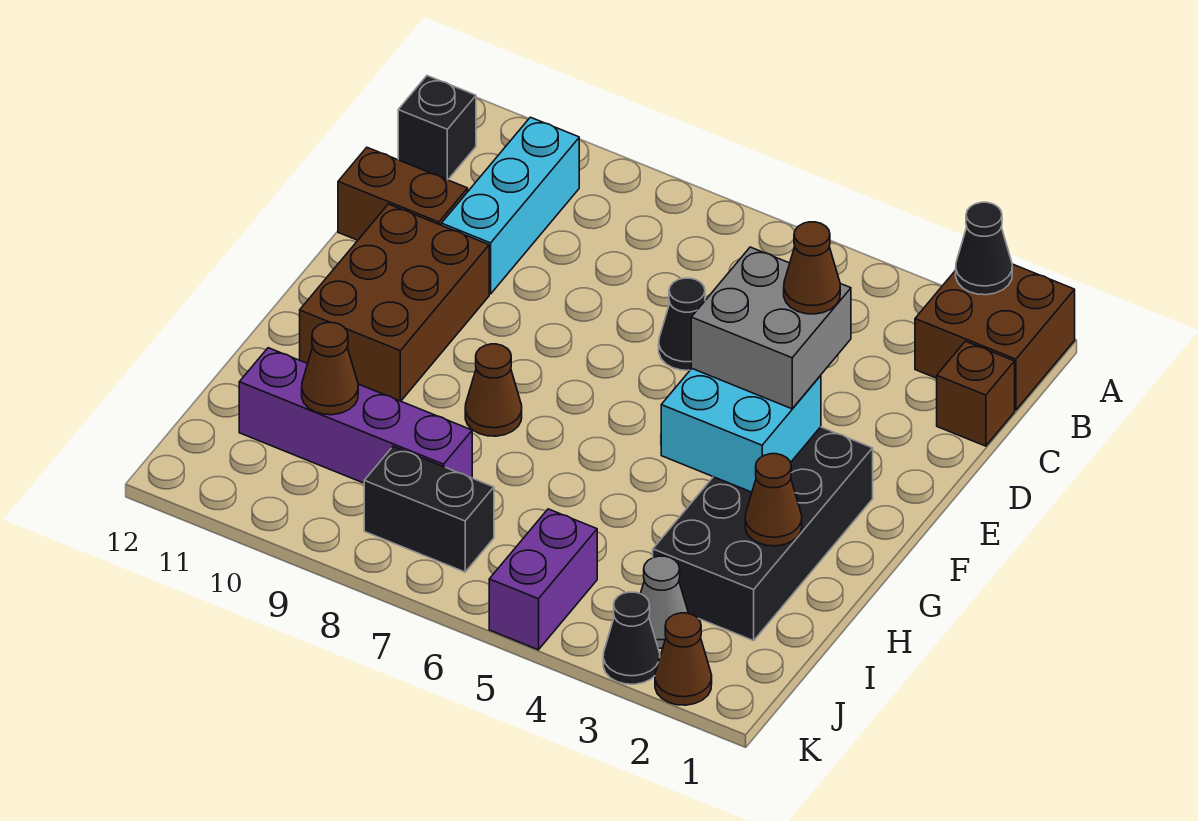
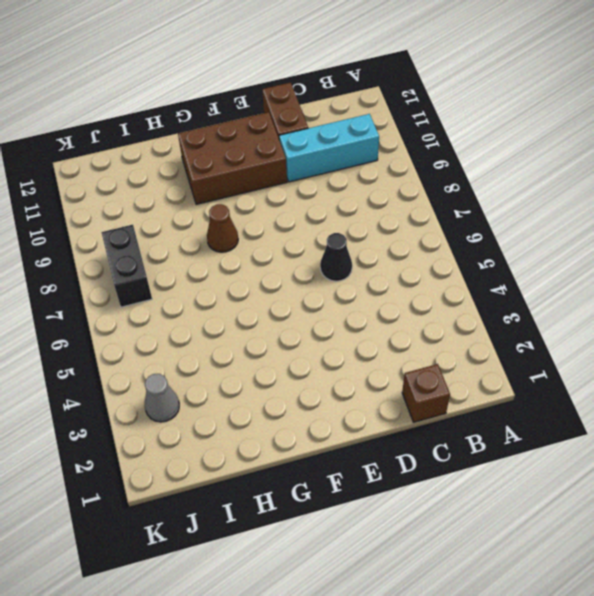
none -> brown 2x2 brick [915,264,1075,410]
none -> black 1x1 brick [398,76,476,180]
none -> black 2x4 brick [653,427,873,641]

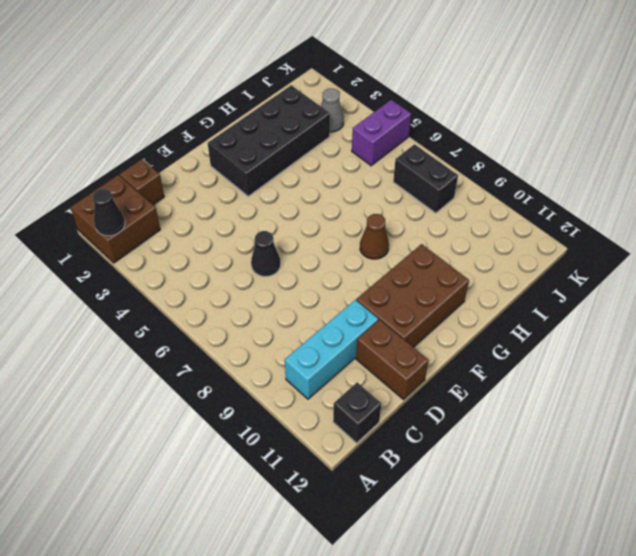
none -> purple 1x4 brick [239,348,472,483]
none -> brown 1x1 cone [655,613,712,705]
none -> black 1x1 cone [603,592,660,684]

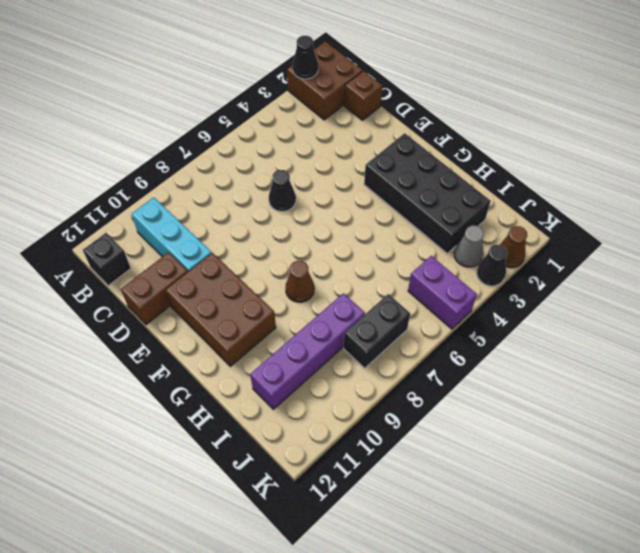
none -> cyan 2x2 brick [661,369,821,492]
none -> brown 1x1 cone [745,454,802,546]
none -> brown 1x1 cone [302,323,358,415]

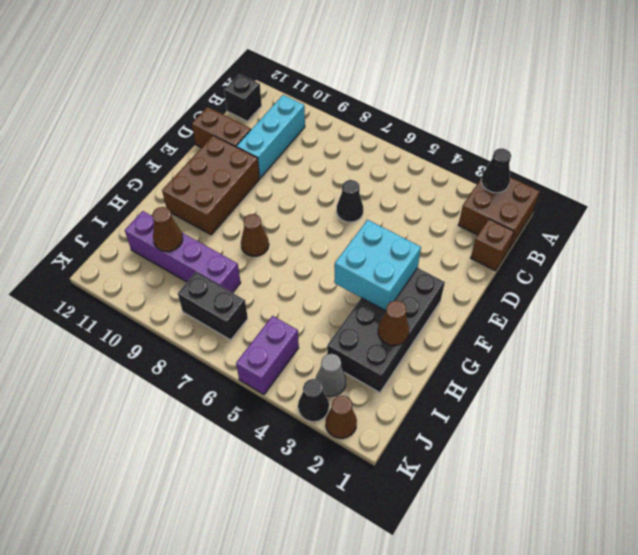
none -> grey 2x2 brick [691,247,851,409]
none -> brown 1x1 cone [784,222,840,314]

